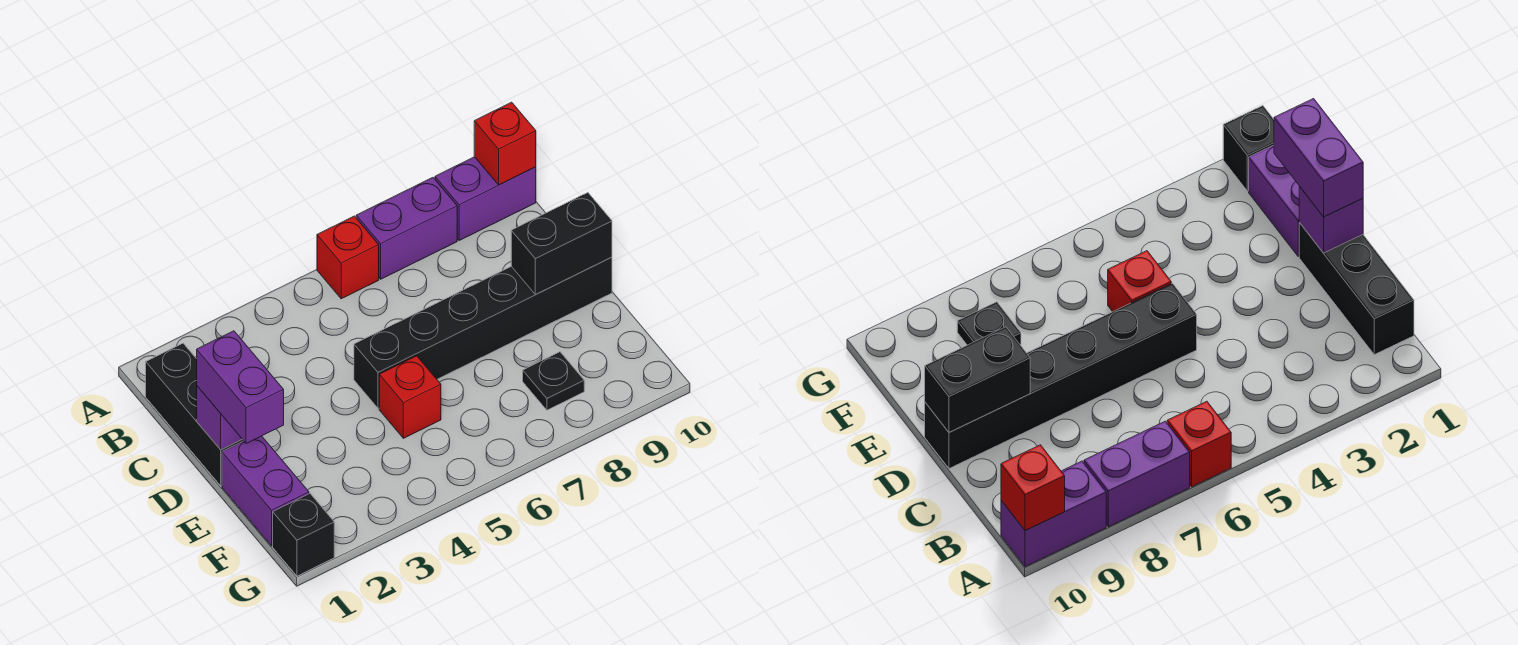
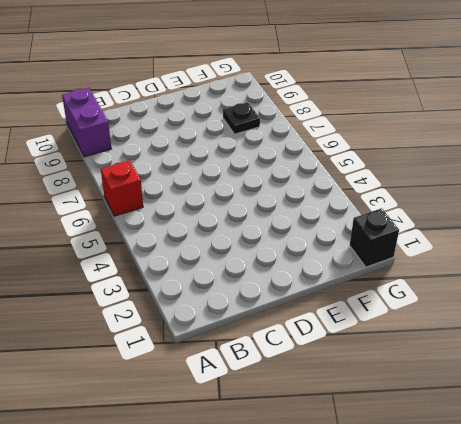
none -> purple 1x2 brick [356,178,457,279]
none -> black 1x3 brick [146,343,243,486]
none -> black 1x6 brick [354,257,612,408]

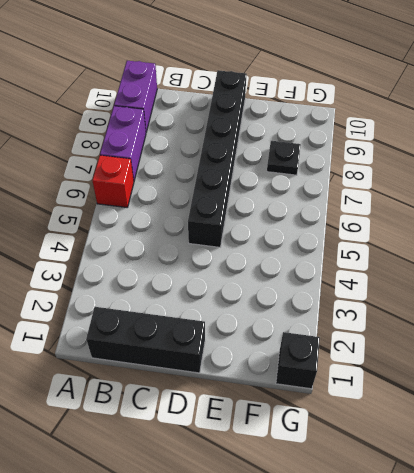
none -> purple 1x2 brick [222,436,309,546]
none -> red 1x1 brick [379,356,441,438]
none -> red 1x1 brick [474,102,536,185]

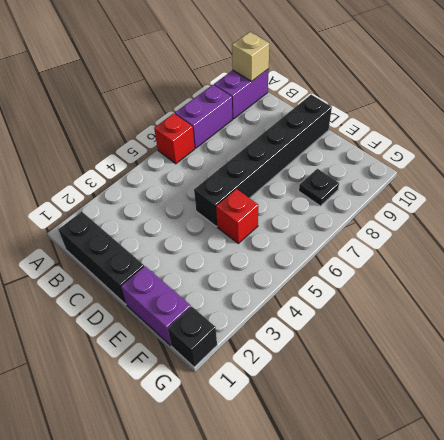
tan 1x1 brick [232,32,269,82] -> red 1x1 brick [474,102,536,185]
none -> purple 1x1 brick [197,386,242,450]
none -> black 1x2 brick [511,193,612,294]
none -> purple 1x2 brick [197,331,284,443]

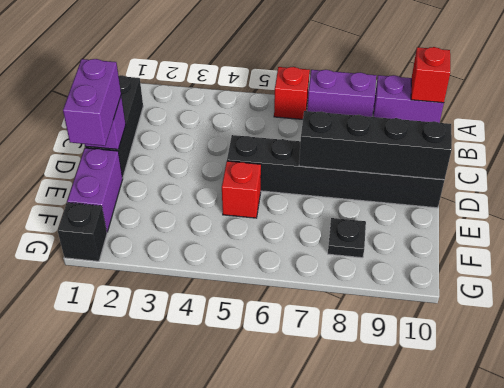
black 1x4 brick [299,111,452,180] -> black 1x2 brick [511,193,612,294]

